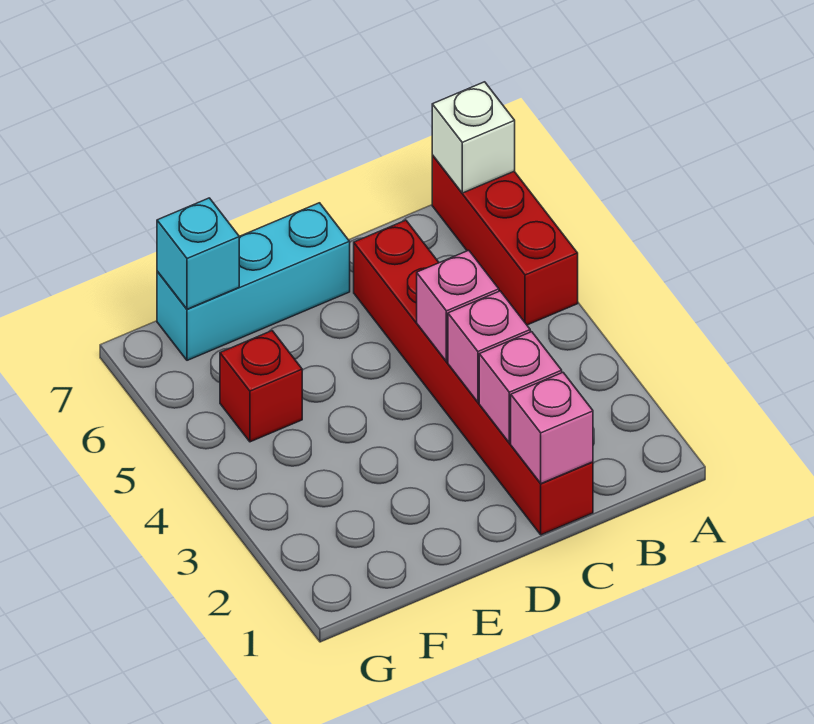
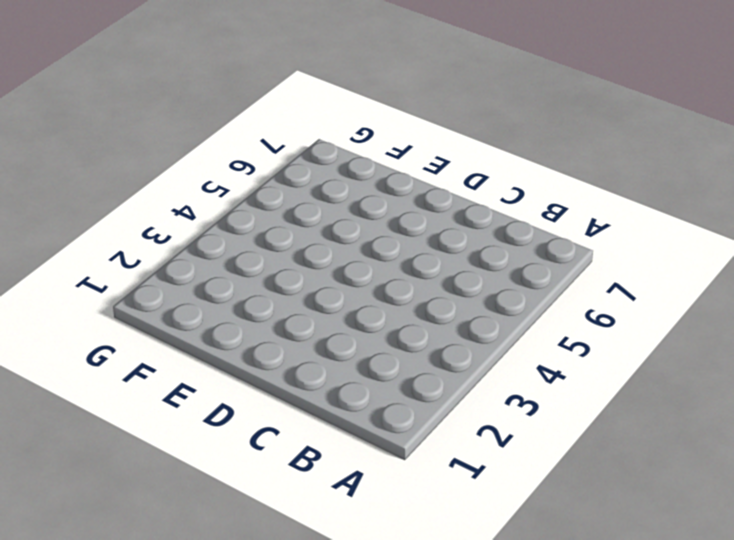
none -> red 1x3 brick [432,155,578,325]
none -> red 1x6 brick [354,220,593,535]

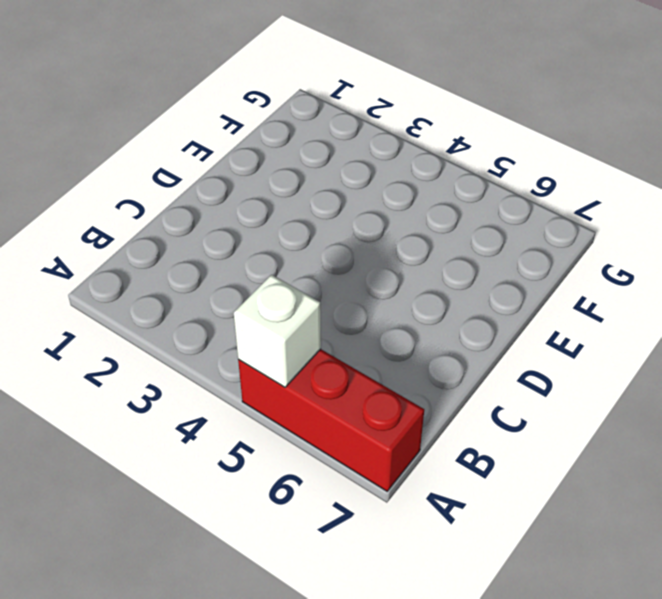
white 1x1 brick [234,275,321,387] -> white 1x1 brick moved to [432,82,515,193]
none -> red 1x6 brick [354,220,593,535]
none -> cyan 1x3 brick [157,203,350,360]

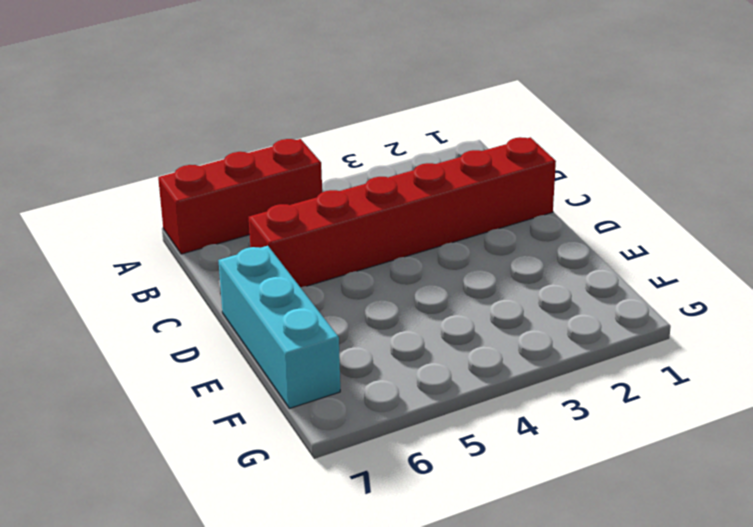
none -> red 1x1 brick [220,331,302,442]
none -> white 1x1 brick [432,82,515,193]

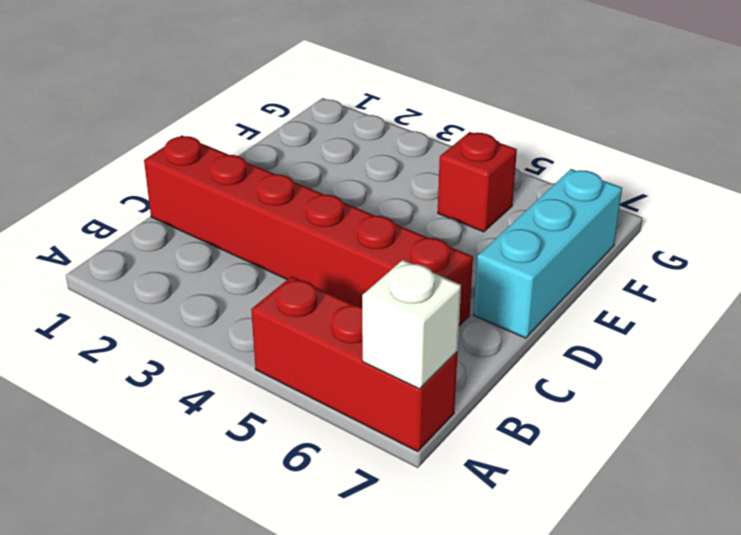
none -> pink 1x1 brick [511,373,593,483]
none -> pink 1x1 brick [479,332,562,443]

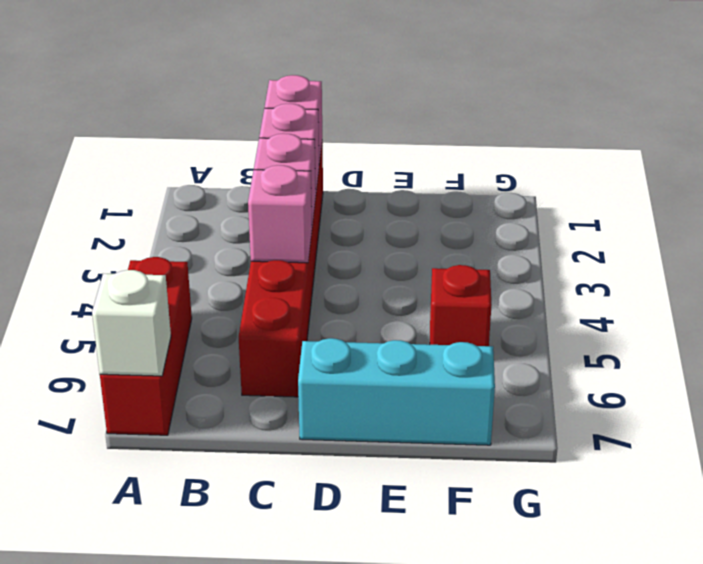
none -> cyan 1x1 brick [157,198,239,309]

